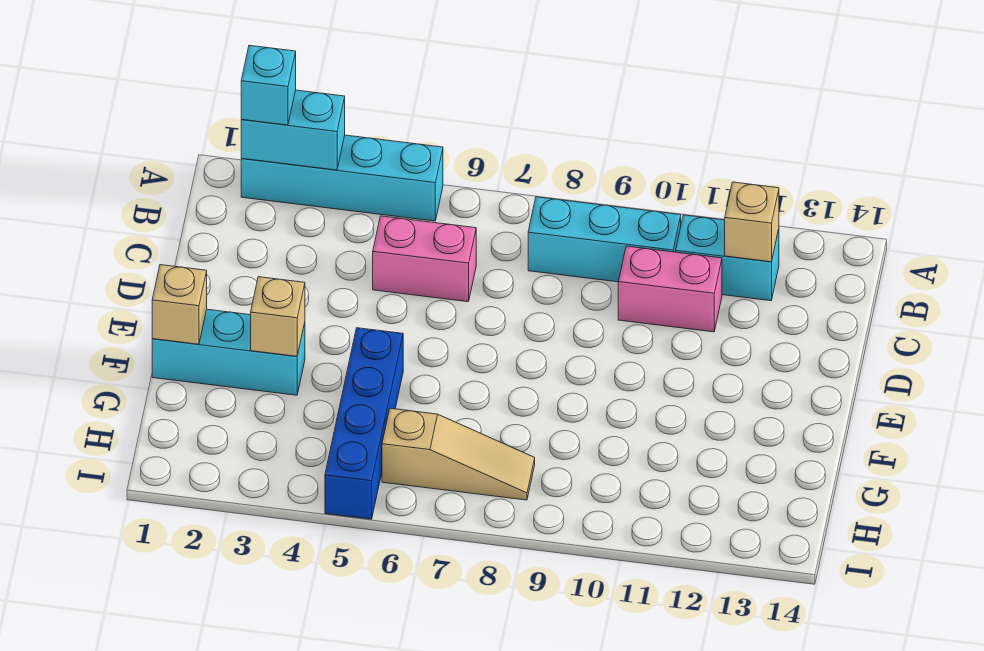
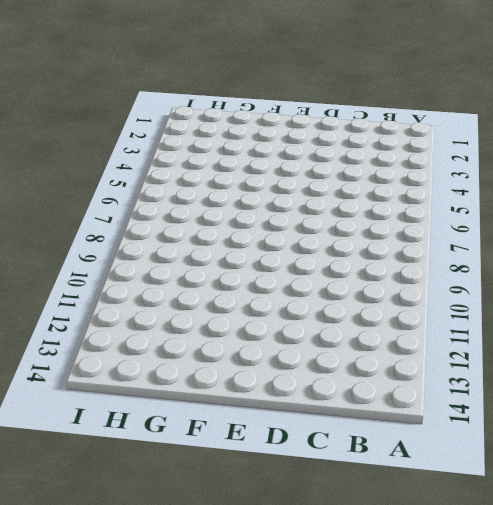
none -> cyan 1x4 brick [241,135,443,221]
none -> cyan 1x3 brick [528,197,681,282]
none -> cyan 1x2 brick [676,215,779,301]

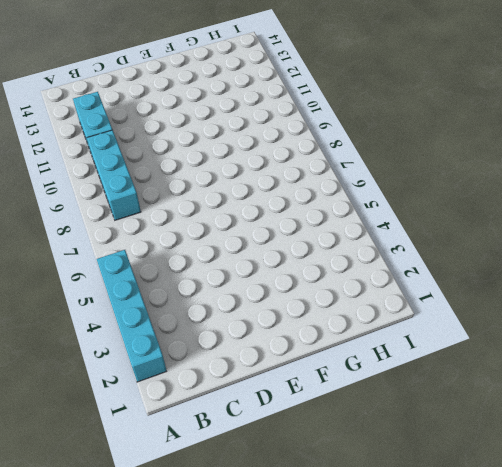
none -> pink 1x2 brick [373,216,476,302]
none -> pink 1x2 brick [618,246,722,332]
none -> cyan 1x3 brick [152,309,305,395]

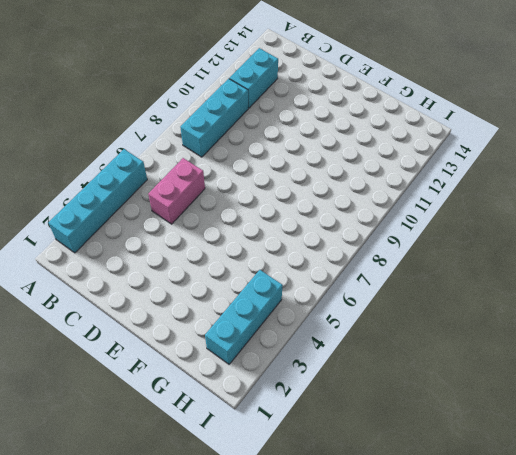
cyan 1x3 brick [205,270,283,364] -> cyan 1x3 brick moved to [152,309,305,395]
none -> pink 1x2 brick [618,246,722,332]
none -> blue 1x4 brick [325,328,403,519]
none -> tan 1x3 slope [382,408,535,500]

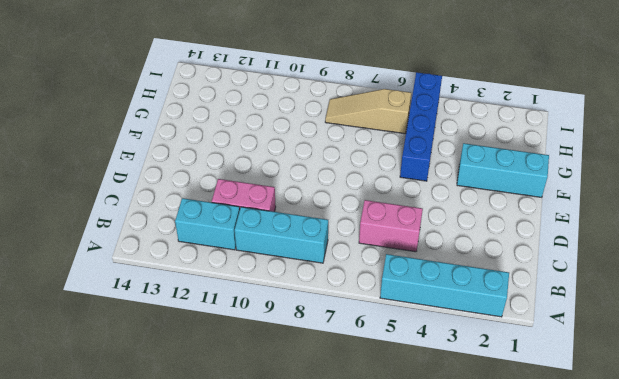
none -> cyan 1x2 brick [241,90,345,170]
none -> tan 1x1 brick [725,182,779,262]
none -> tan 1x1 brick [152,265,207,344]

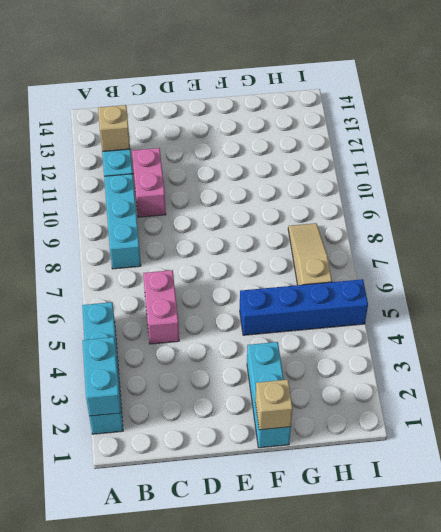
none -> tan 1x1 brick [251,277,305,356]
none -> cyan 1x1 brick [241,45,296,125]

